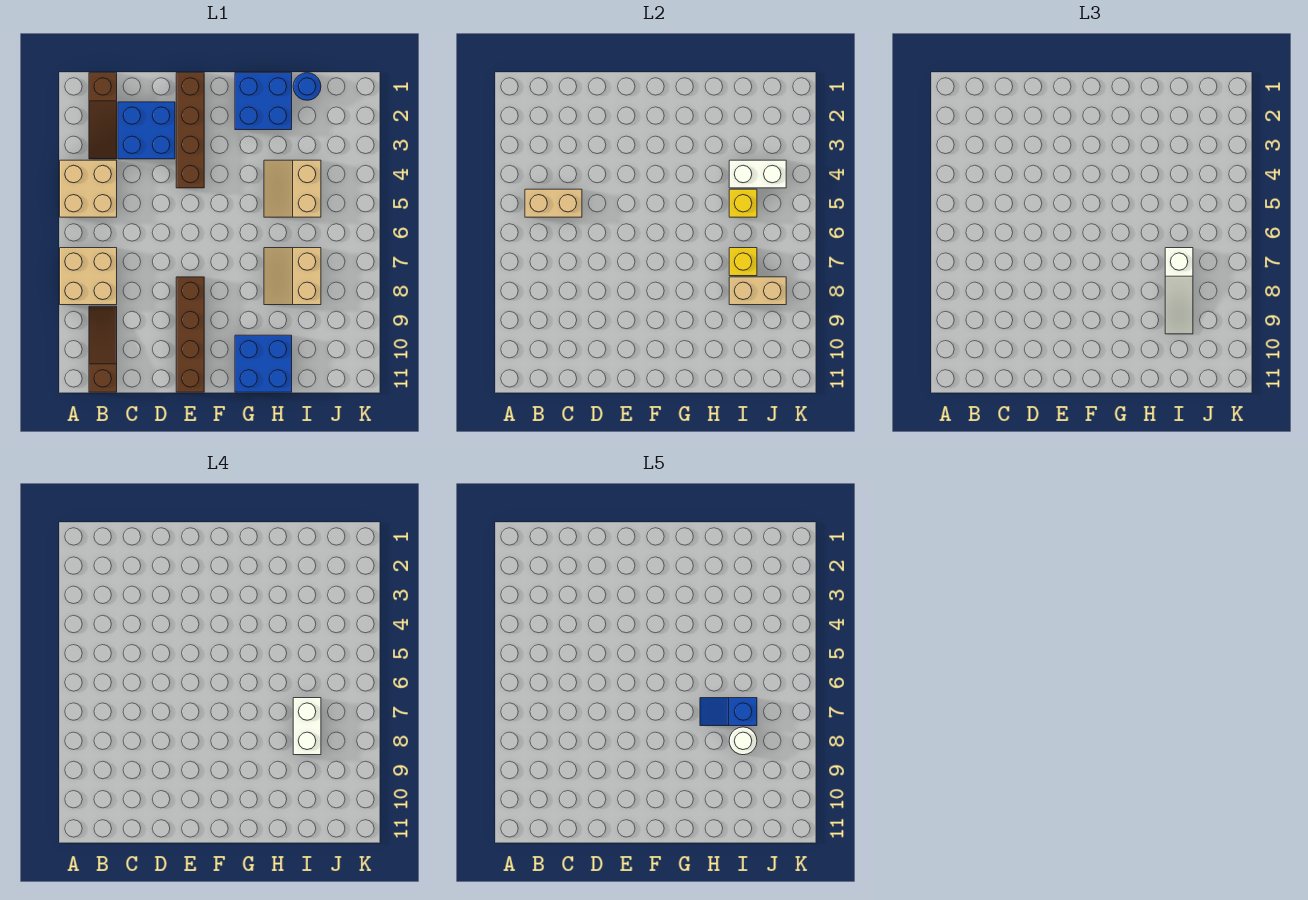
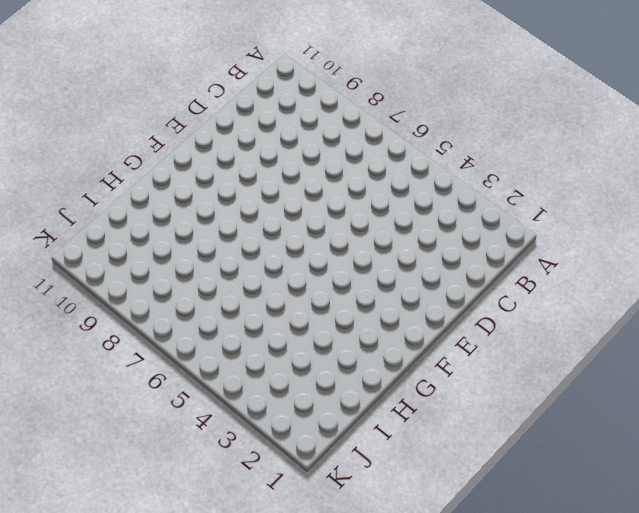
none -> tan 2x2 brick [60,160,117,217]
none -> tan 2x2 brick [60,248,117,305]
none -> brown 1x3 slope [89,73,117,159]

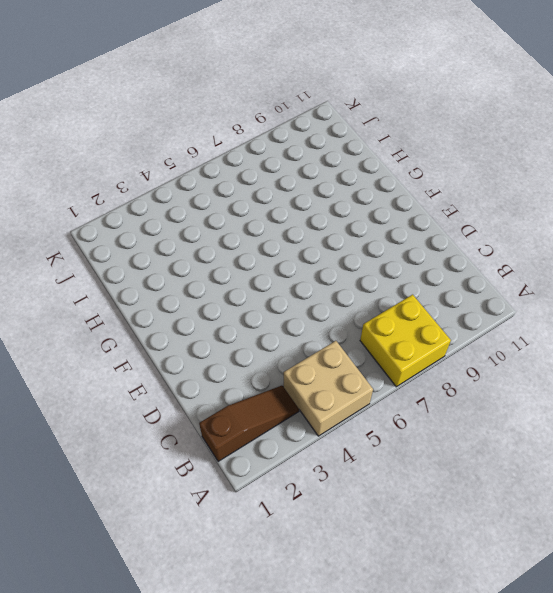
yellow 2x2 brick [360,295,451,387] -> tan 2x2 brick [60,248,117,305]
none -> brown 1x3 slope [89,306,117,392]
none -> blue 2x2 brick [118,102,175,159]
none -> brown 1x4 brick [176,73,204,188]

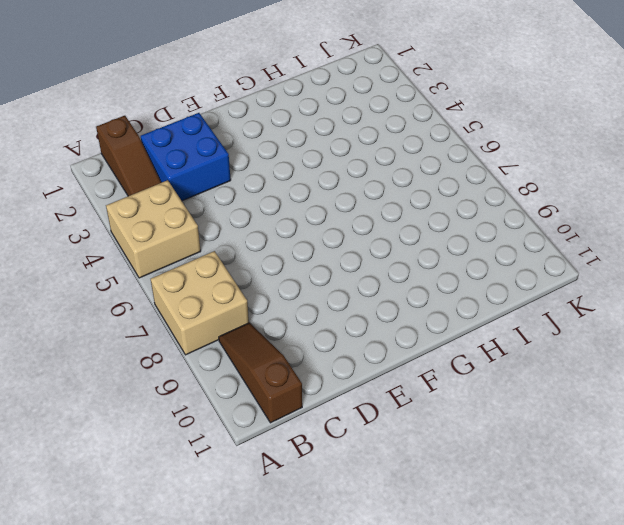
none -> brown 1x4 brick [176,73,204,188]
none -> brown 1x4 brick [176,277,204,392]
none -> blue 2x2 brick [235,73,292,130]

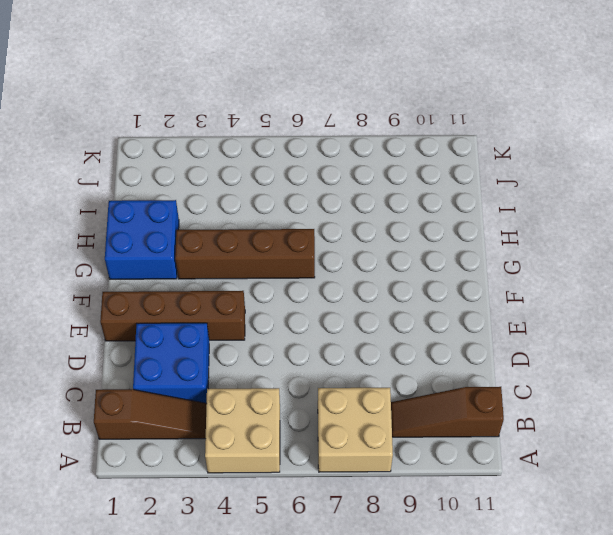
brown 1x4 brick [175,229,315,279] -> brown 1x4 brick moved to [176,277,204,392]
none -> blue 2x2 brick [235,335,292,392]
none -> tan 2x2 slope [264,160,321,217]
none -> tan 2x2 slope [264,248,321,305]

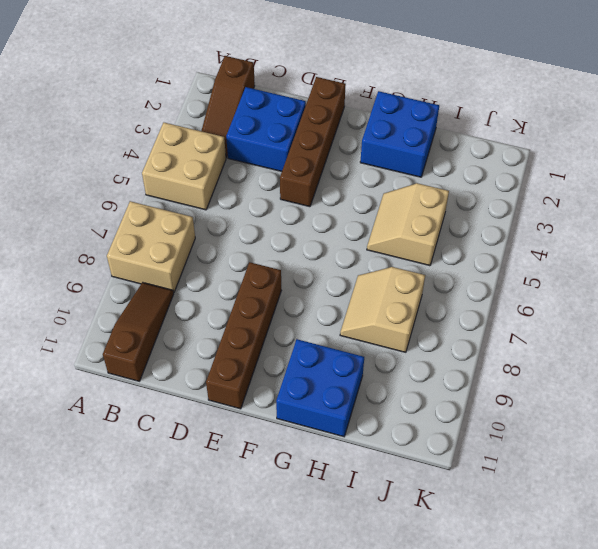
none -> blue 1x1 round brick [293,73,321,100]
none -> tan 1x2 brick [525,189,582,217]
none -> white 1x2 brick [729,160,786,188]

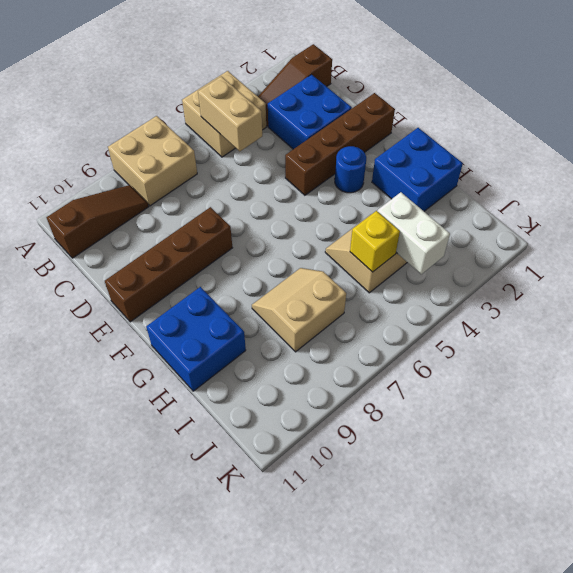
blue 1x1 round brick [335,146,366,193] -> blue 1x1 round brick moved to [293,73,321,100]
none -> yellow 1x1 brick [729,248,757,276]
none -> tan 1x2 brick [729,277,786,305]
none -> white 1x3 slope [1165,248,1193,334]

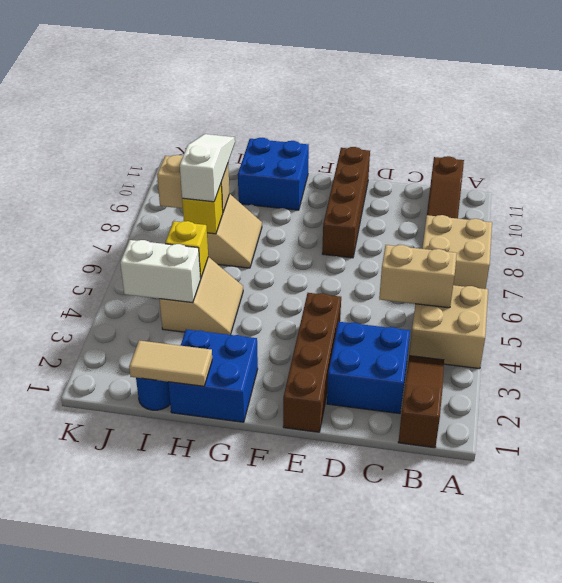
tan 1x2 tile [129,340,212,386] -> none
none -> white 1x2 brick [293,698,321,755]
none -> blue 1x2 slope [700,698,757,726]
none -> white 1x1 round brick [729,727,757,755]

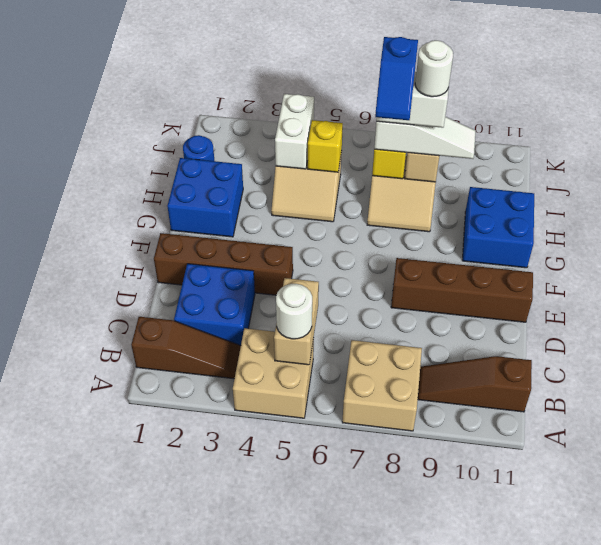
white 1x1 round brick [276,284,312,339] -> none

